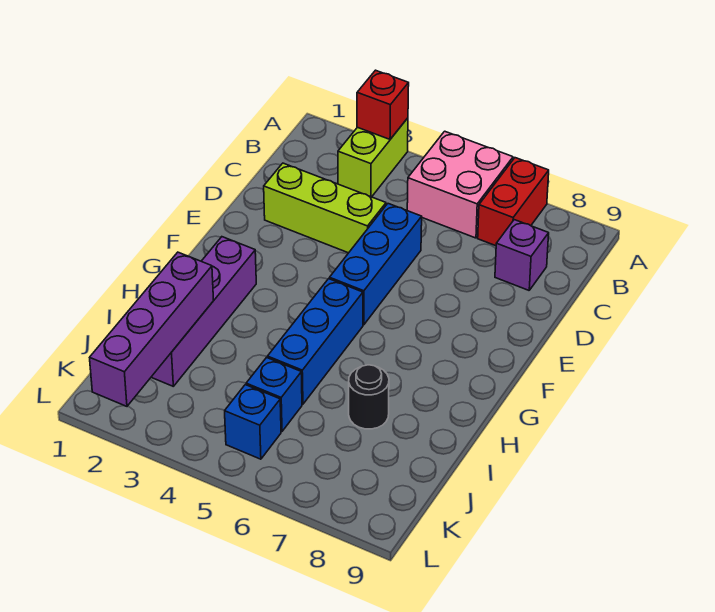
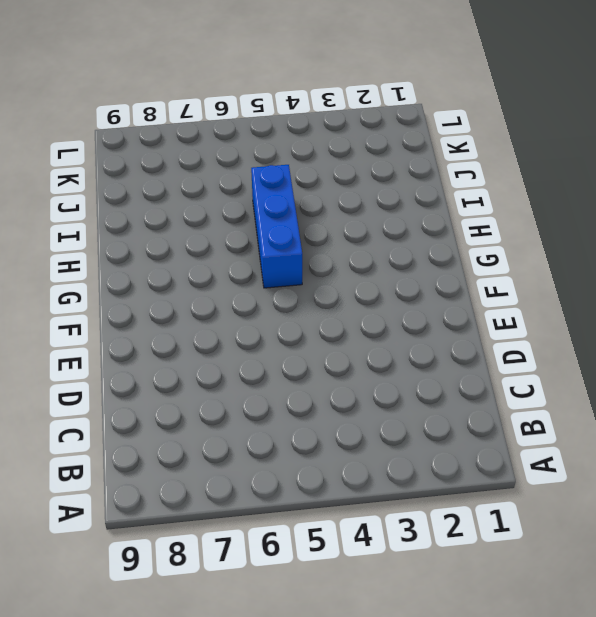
none -> lime 1x2 brick [338,118,408,197]
none -> pink 2x2 brick [407,131,513,238]
none -> red 1x2 brick [478,158,549,246]

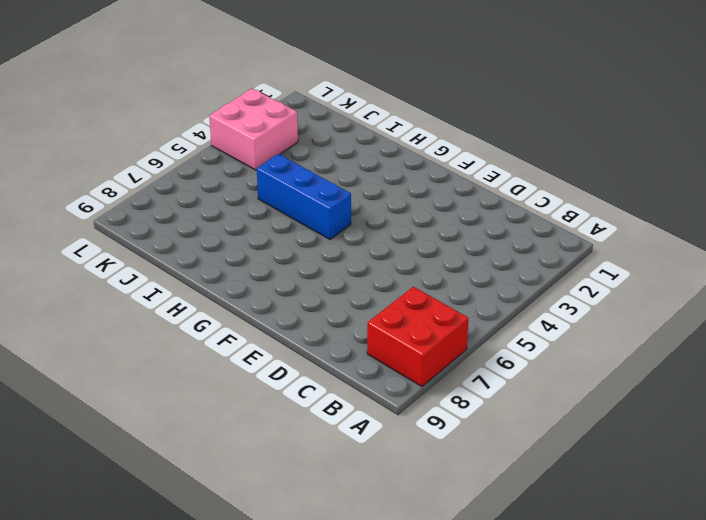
red 2x2 brick [367,287,469,387] -> red 1x2 brick [478,158,549,246]
pink 2x2 brick [209,88,298,170] -> pink 2x2 brick moved to [407,131,513,238]
none -> lime 1x2 brick [338,118,408,197]
none -> purple 1x1 brick [495,220,549,290]
none -> lime 1x3 brick [264,163,386,253]

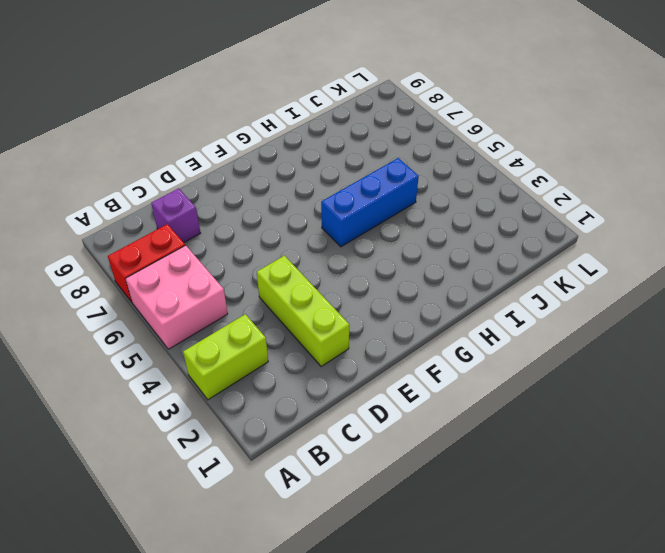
none -> blue 1x3 brick [329,204,422,325]
none -> purple 1x4 brick [151,237,256,386]
none -> black 1x1 round brick [349,365,389,429]

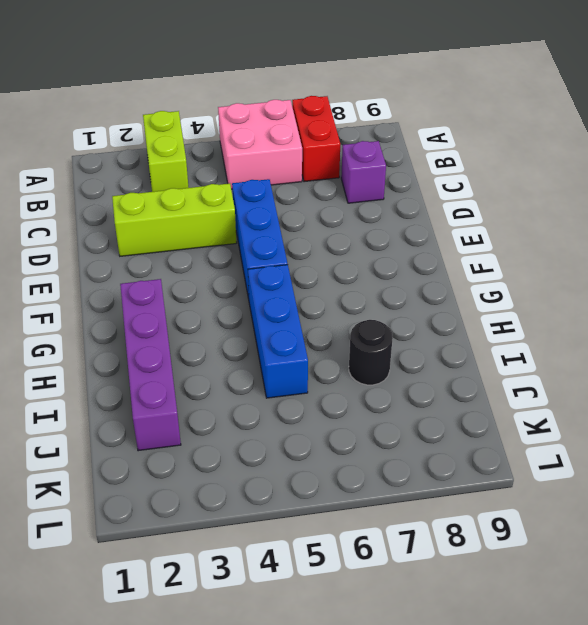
none -> blue 1x1 brick [246,358,302,431]
none -> blue 1x1 brick [225,385,281,459]
none -> red 1x1 brick [357,70,409,139]

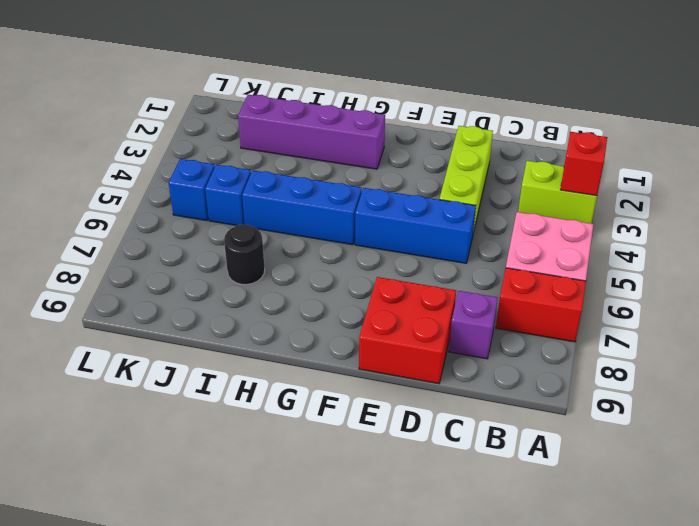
red 2x2 brick [359,277,456,384] -> none
none -> purple 1x4 brick [90,252,214,406]

